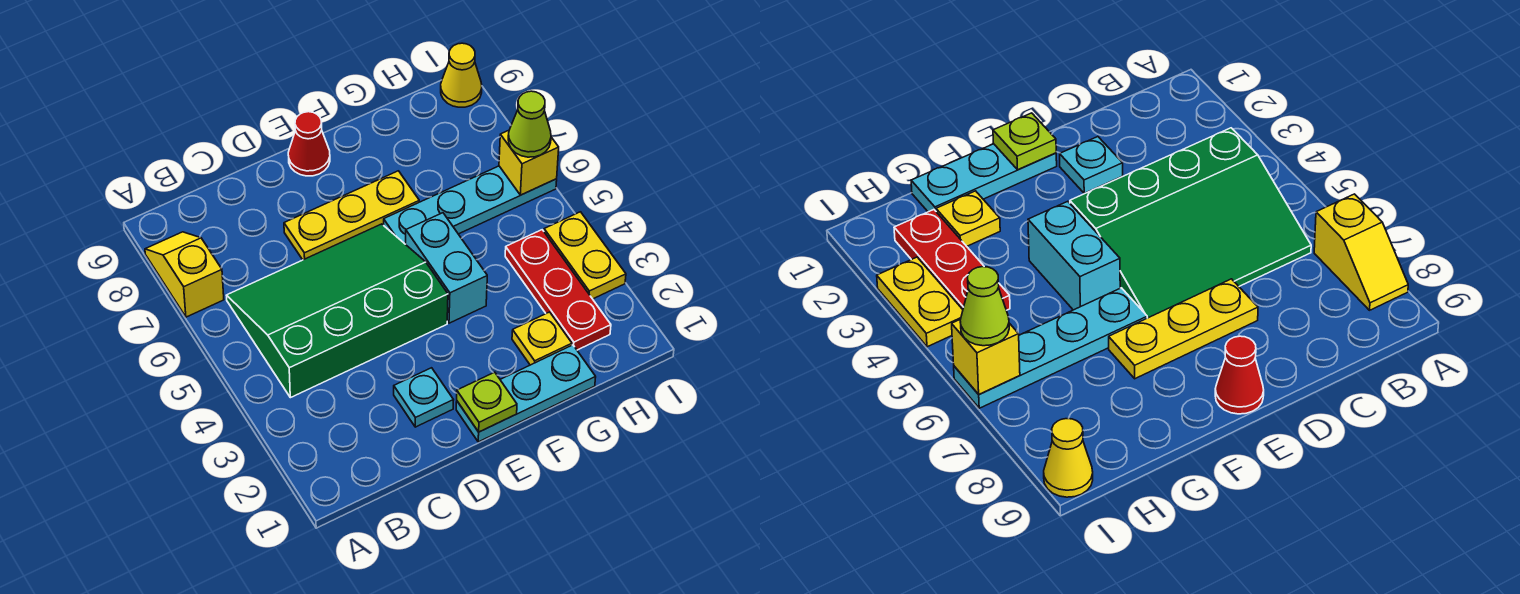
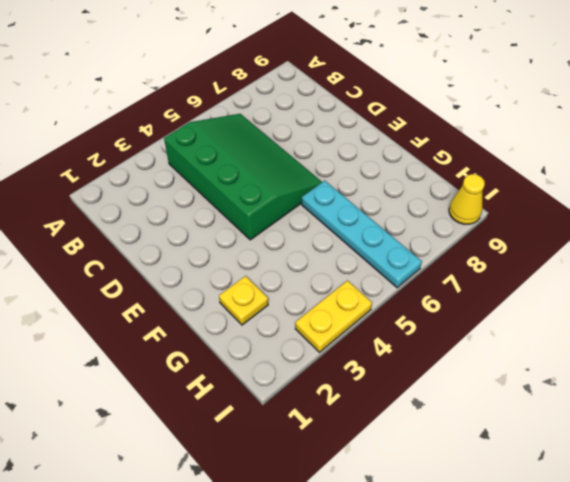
none -> yellow 1x2 slope [145,232,224,317]
none -> cyan 1x1 plate [394,368,453,427]
none -> yellow 1x3 plate [284,171,419,260]

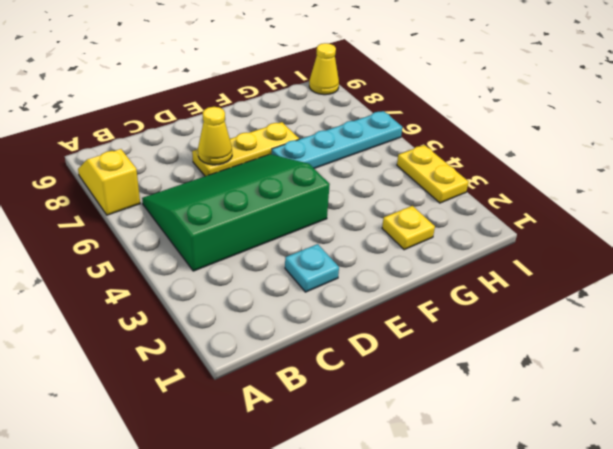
yellow 1x1 cone [198,107,232,165] -> none
none -> cyan 1x3 plate [456,345,596,442]
none -> red 1x1 cone [288,112,330,176]
none -> cyan 1x2 brick [406,213,487,323]

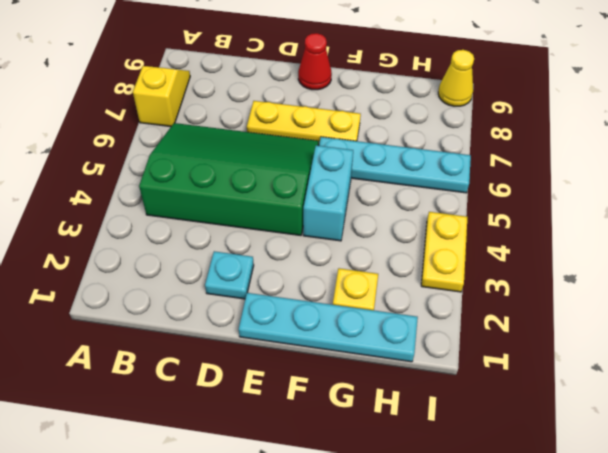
cyan 1x4 plate [239,293,418,362] -> cyan 1x3 plate [456,345,596,442]
none -> red 1x3 plate [505,230,611,350]
none -> lime 1x1 plate [457,372,517,432]
none -> yellow 1x1 brick [499,130,559,195]

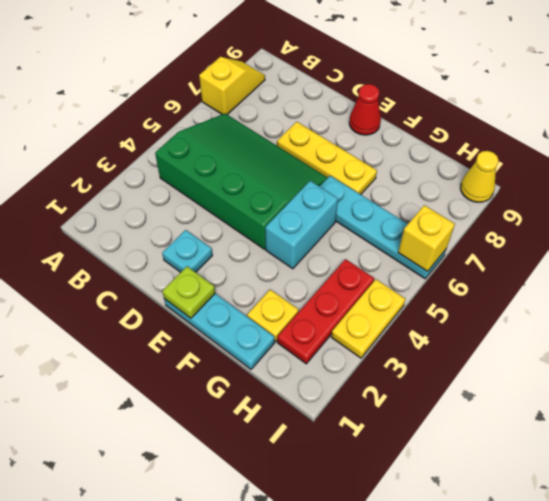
none -> lime 1x1 cone [508,91,551,157]

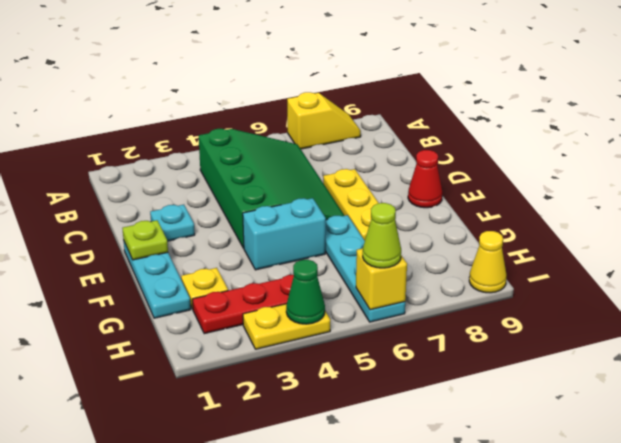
green 1x1 cone [286,260,325,324] -> none

